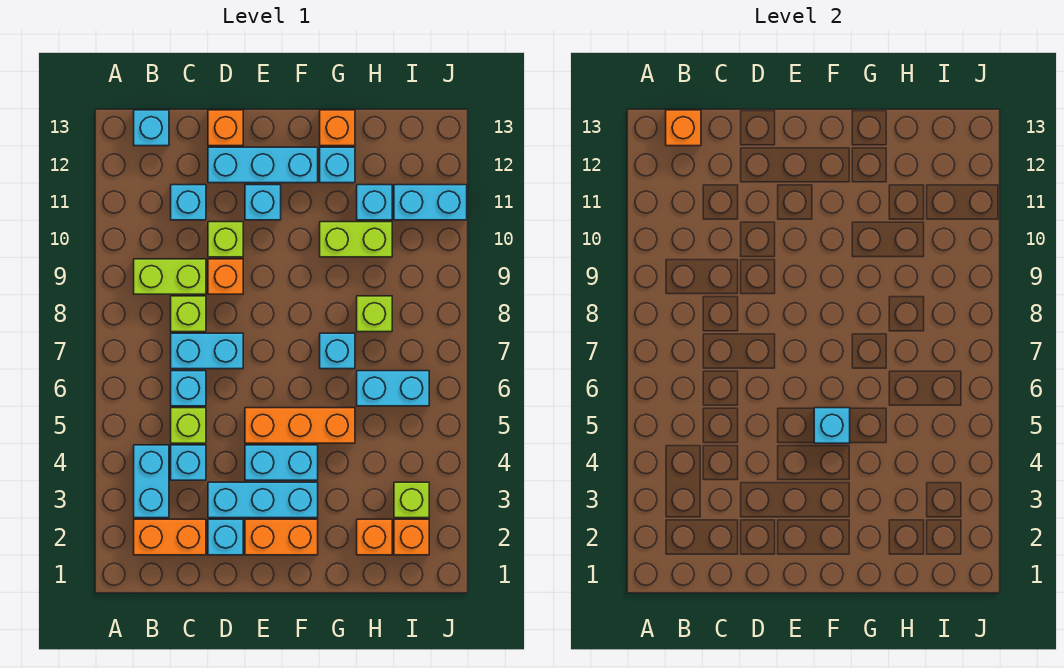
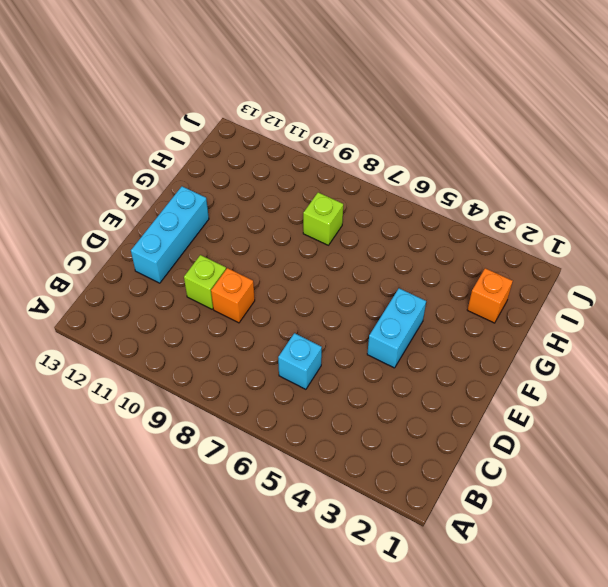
none -> orange 1x2 brick [134,519,206,555]
none -> cyan 1x2 brick [134,445,169,518]
none -> lime 1x2 brick [134,259,206,294]
none -> cyan 1x1 brick [134,110,169,146]

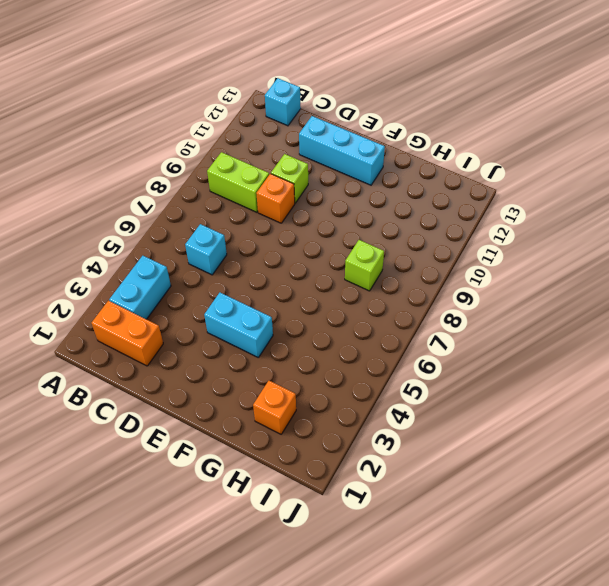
none -> cyan 1x1 brick [171,445,206,480]
none -> lime 1x1 brick [171,408,206,443]
none -> cyan 1x2 brick [171,333,243,369]
none -> lime 1x1 brick [171,296,206,332]

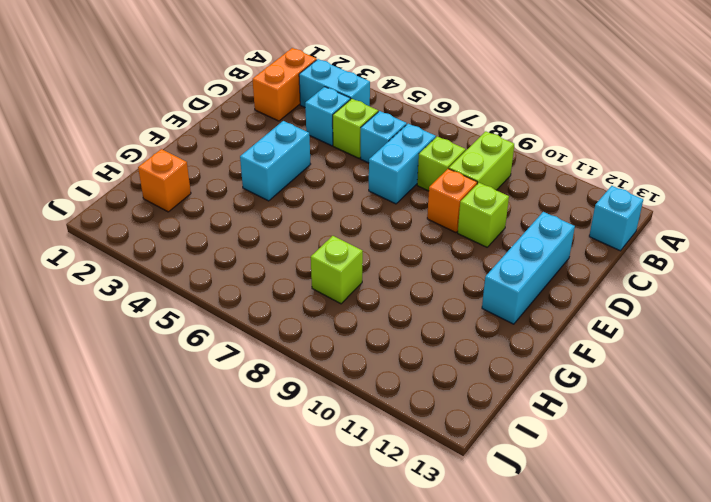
none -> cyan 1x1 brick [171,185,206,220]
none -> cyan 1x1 brick [208,519,243,555]
none -> cyan 1x3 brick [208,482,318,518]
none -> orange 1x1 brick [208,110,243,146]

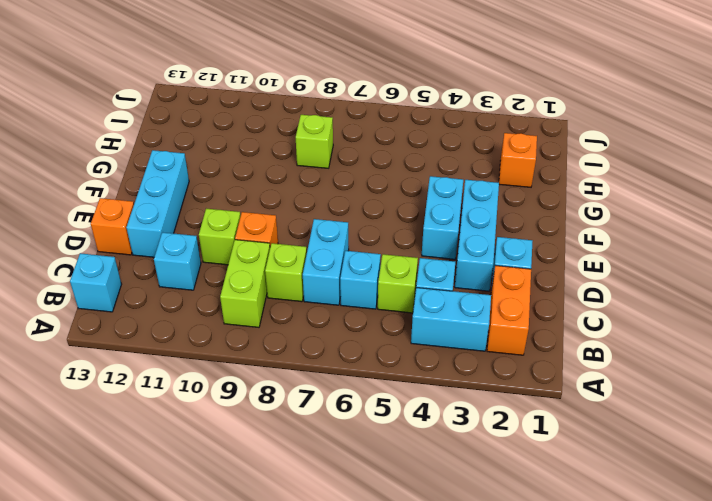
none -> orange 1x2 brick [245,519,318,555]
none -> orange 1x3 brick [245,408,355,443]
none -> cyan 1x1 brick [245,185,281,220]
none -> cyan 1x1 brick [320,333,355,369]

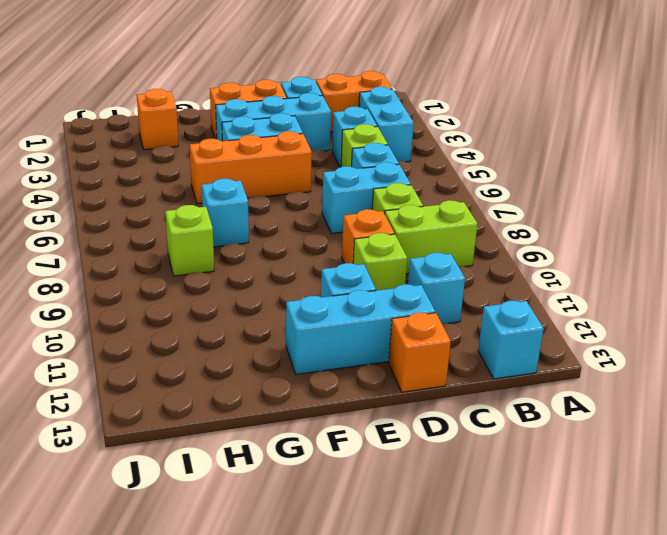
none -> lime 1x2 brick [320,222,392,257]
none -> cyan 1x1 brick [320,147,355,183]
none -> orange 1x1 brick [320,110,355,146]
none -> cyan 1x2 brick [357,371,429,406]

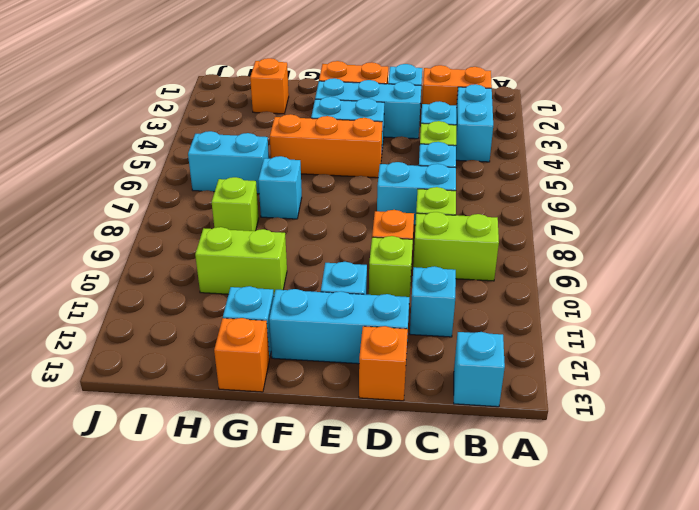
none -> cyan 1x1 brick [357,185,392,220]
none -> orange 1x1 brick [394,519,429,555]
none -> lime 1x1 brick [394,482,429,518]
none -> cyan 1x2 brick [394,185,467,220]

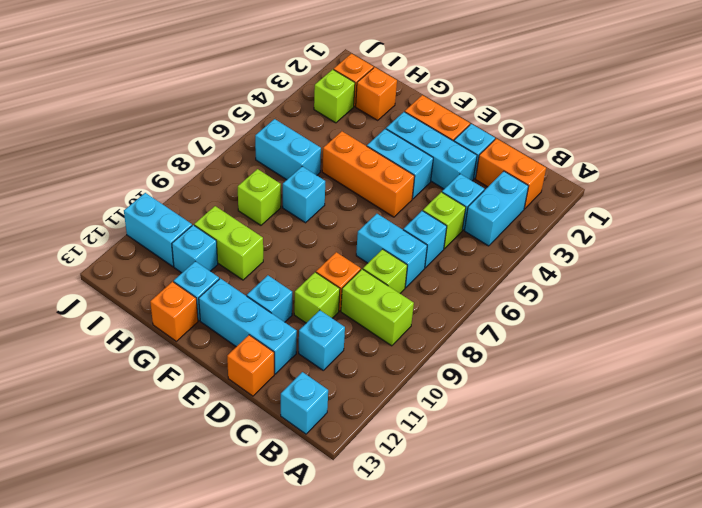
none -> orange 1x1 brick [666,110,701,146]
none -> cyan 1x1 brick [814,408,850,443]

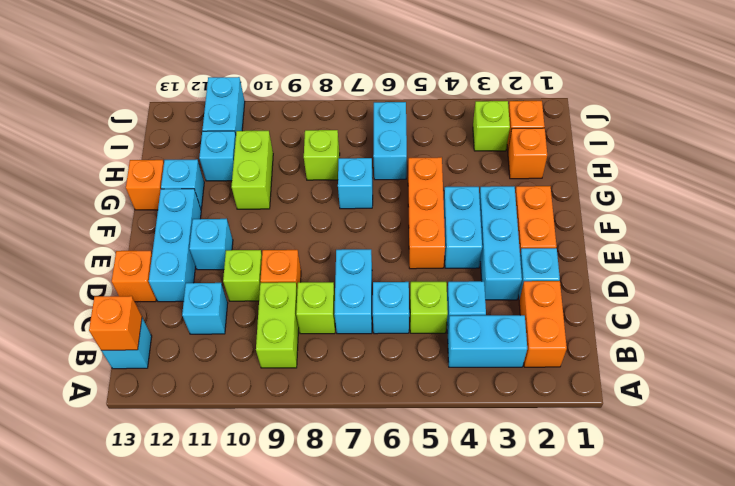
none -> cyan 1x1 brick [814,408,850,443]

